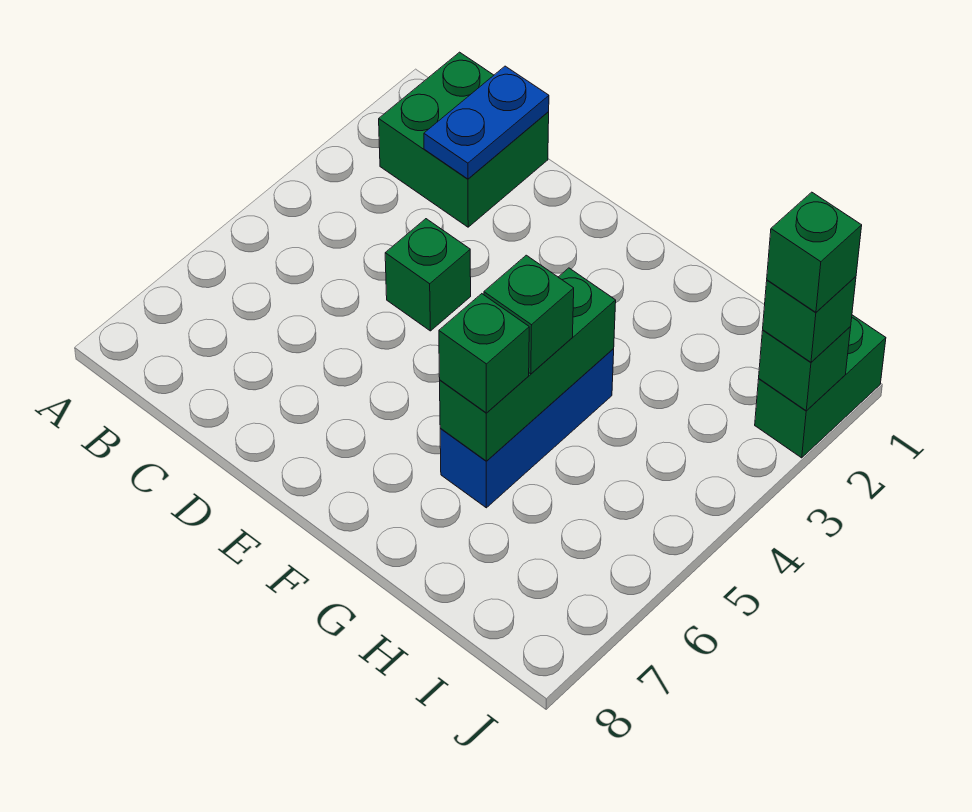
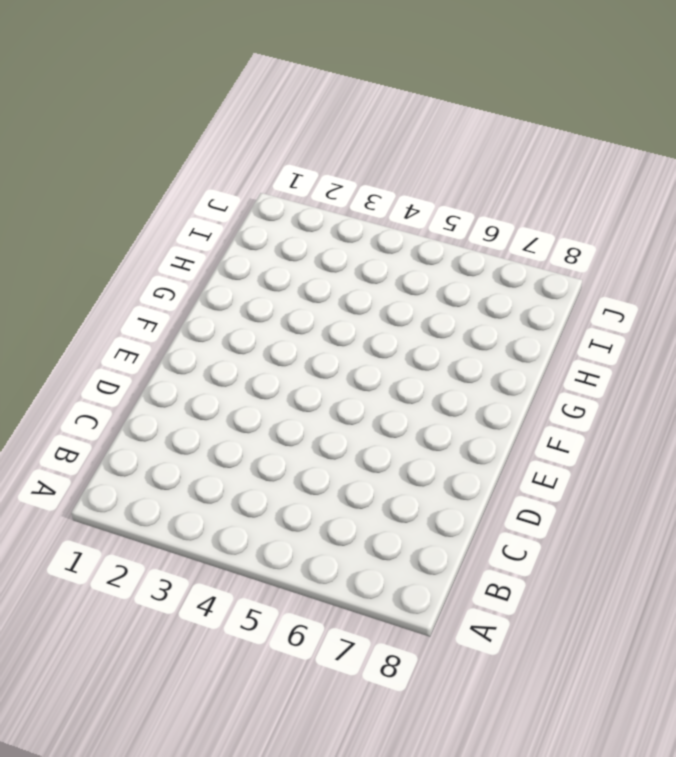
none -> green 2x2 brick [379,52,549,227]
none -> green 1x1 brick [385,219,471,331]

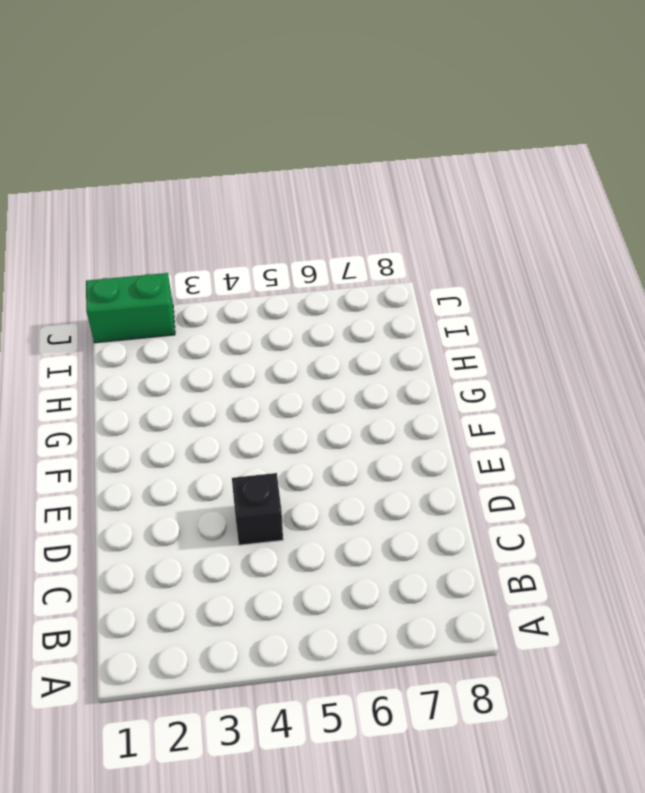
black 1x1 brick [232,473,283,545] -> green 1x1 brick [385,219,471,331]
none -> green 2x2 brick [379,52,549,227]
none -> blue 1x3 brick [440,349,614,508]

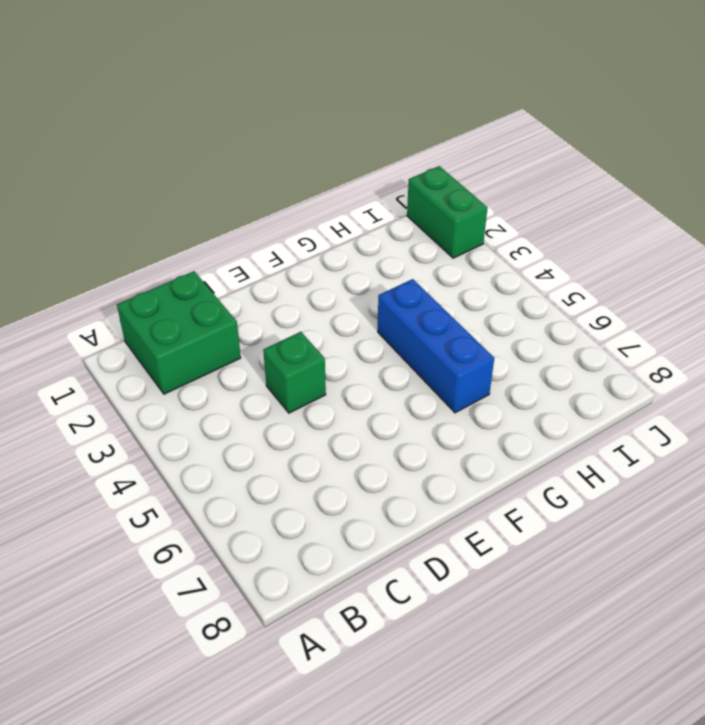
none -> blue 1x2 plate [424,66,549,179]
none -> green 1x3 brick [440,268,616,461]

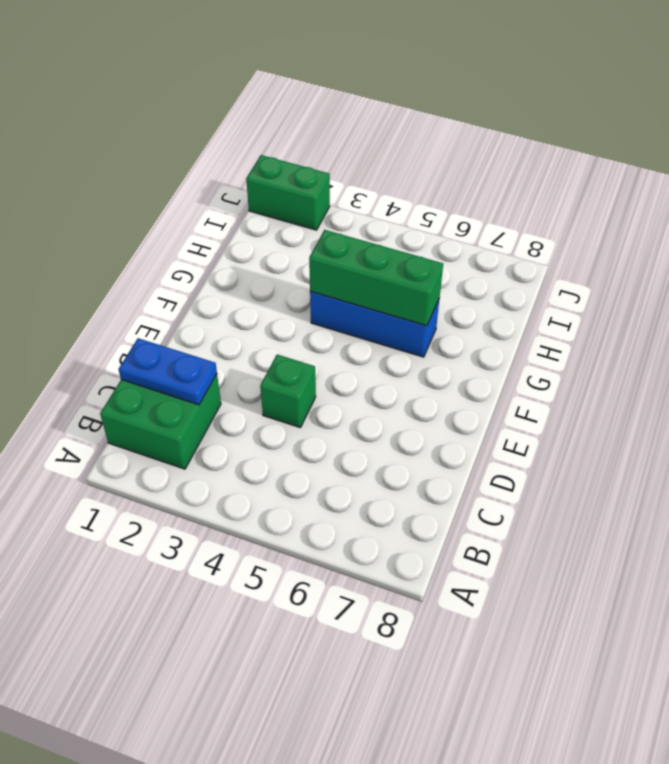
none -> green 1x1 brick [759,327,851,411]
none -> green 1x1 brick [484,255,574,374]

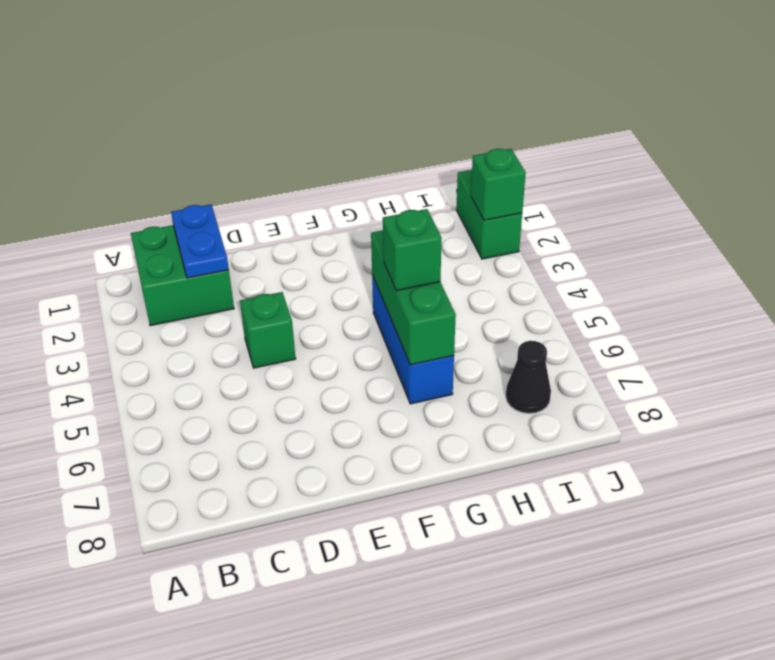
black 1x1 cone [506,341,551,413] -> none
none -> green 1x1 brick [439,294,529,413]
none -> green 1x1 brick [763,277,856,362]

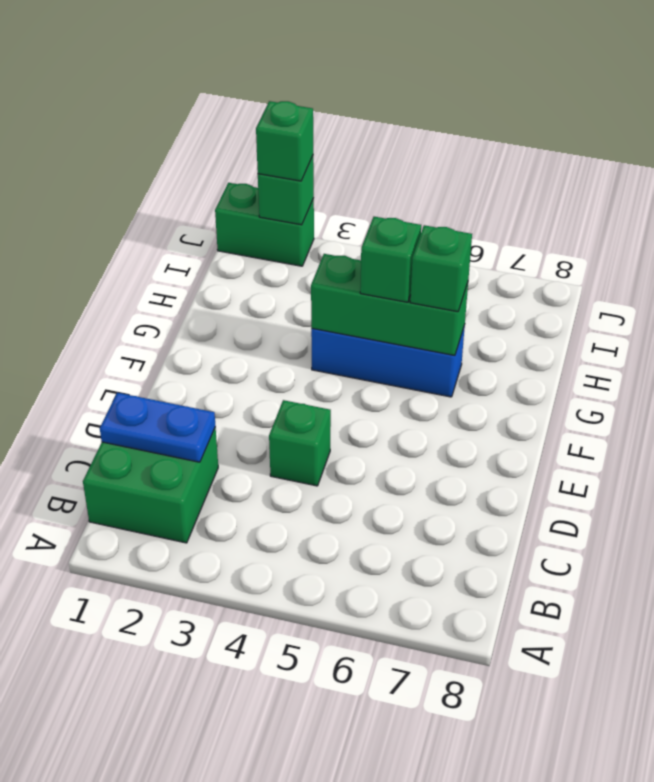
none -> green 1x1 brick [767,192,862,312]

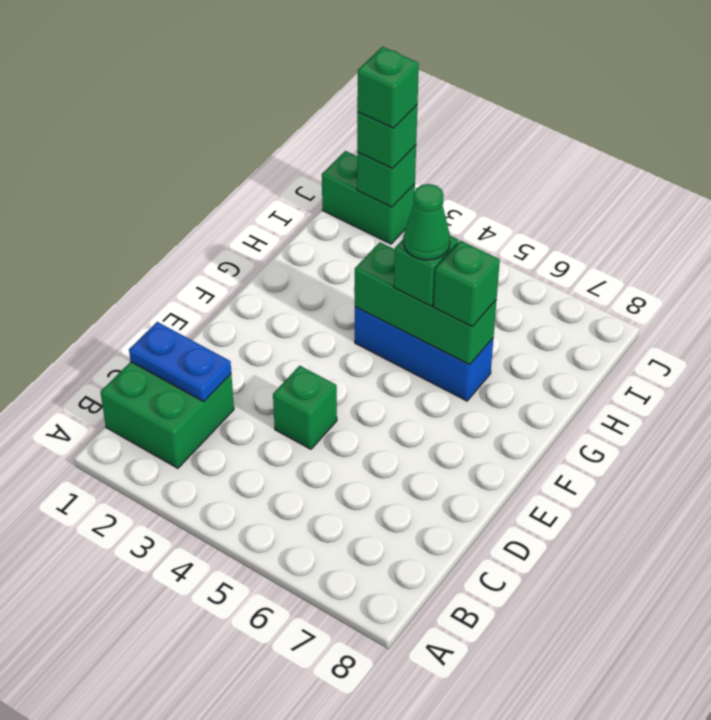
green 1x1 cone [404,184,450,260] -> none

